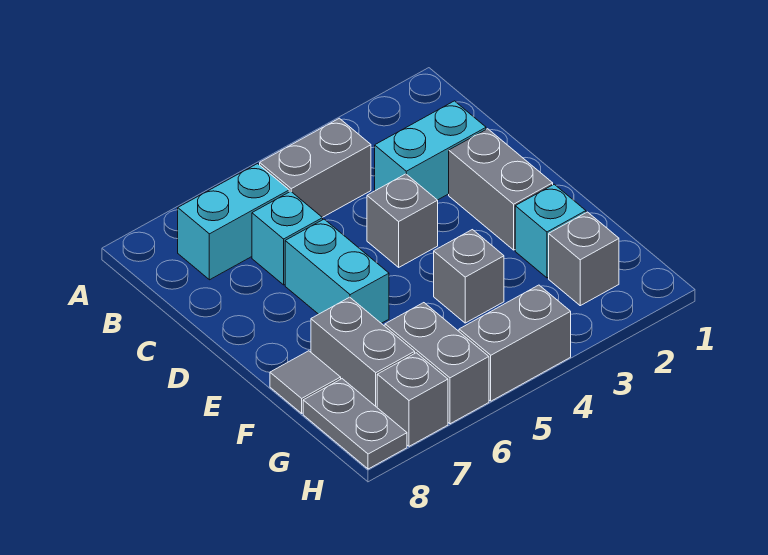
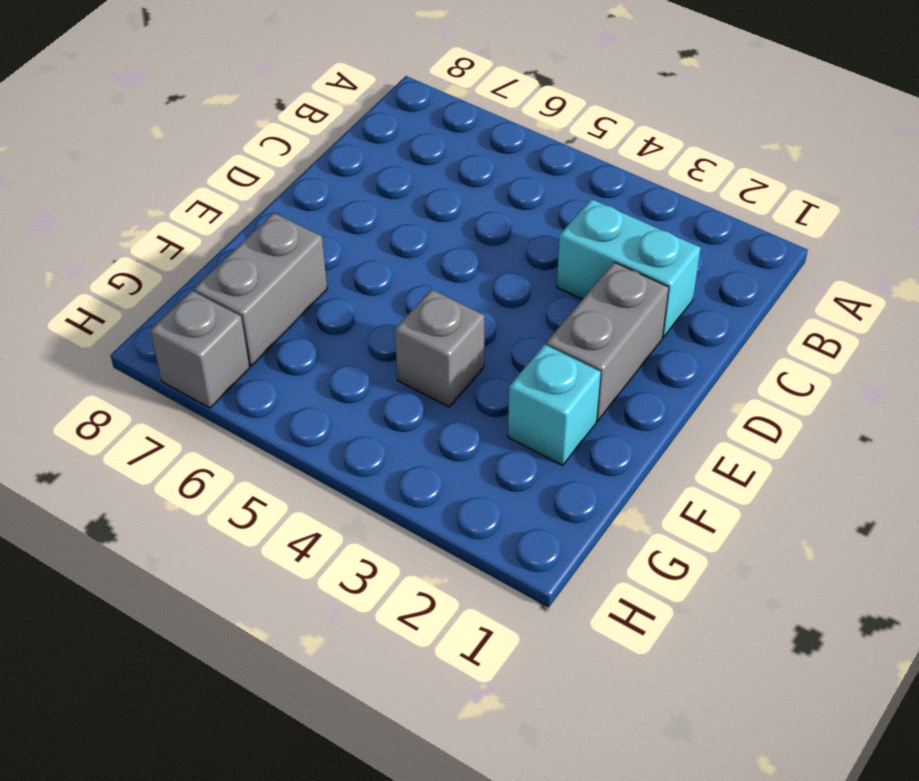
none -> grey 1x2 brick [260,118,371,218]
none -> cyan 1x2 brick [178,164,289,280]
none -> cyan 1x1 brick [252,191,323,285]

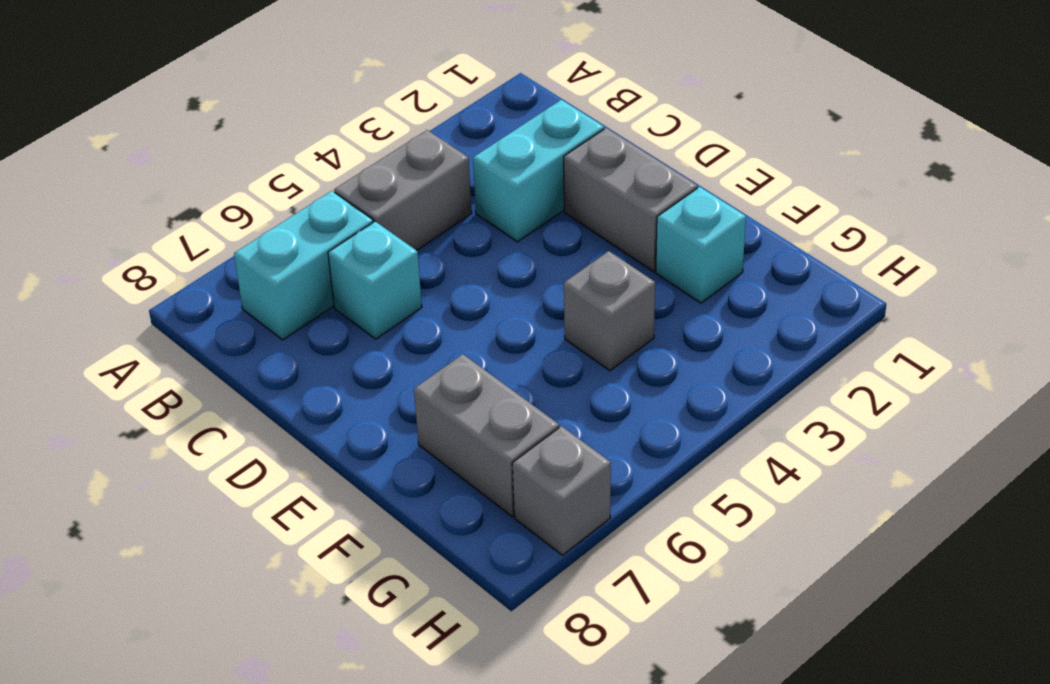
none -> grey 1x1 brick [367,174,438,267]
none -> cyan 1x2 brick [285,219,389,323]
none -> grey 1x1 tile [270,351,341,413]

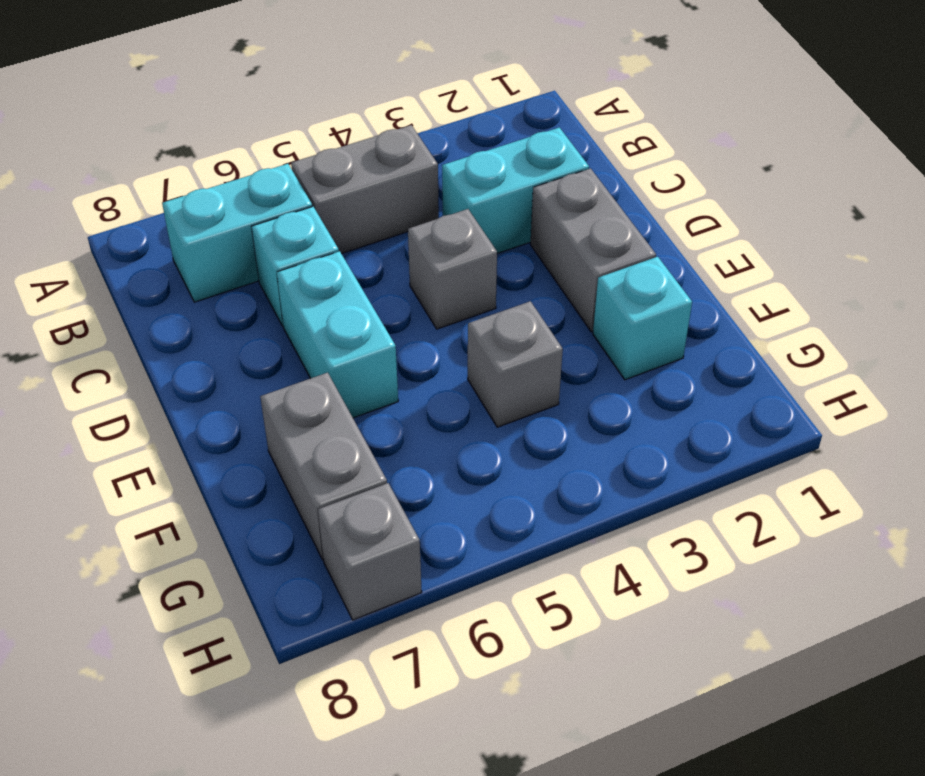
none -> grey 1x1 tile [270,351,341,413]
none -> grey 1x1 brick [549,212,619,306]
none -> grey 1x2 brick [385,303,489,424]

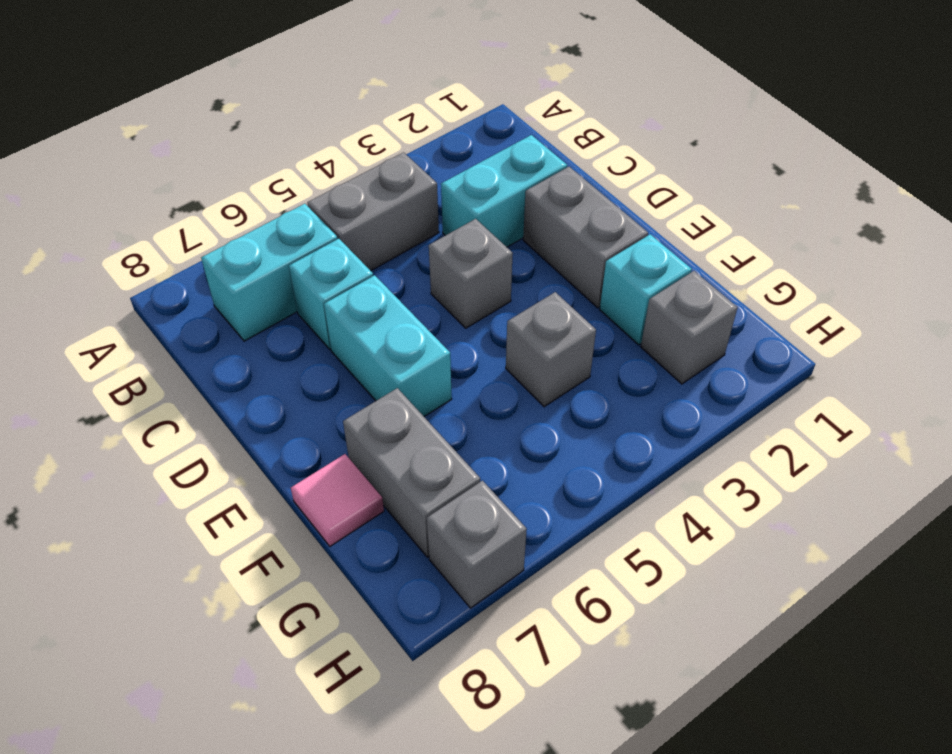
pink 1x1 tile [291,454,384,546] -> grey 1x1 tile [270,351,341,413]
none -> grey 1x2 brick [385,303,489,424]
none -> grey 1x2 plate [303,379,407,469]
none -> grey 1x2 brick [459,285,571,401]

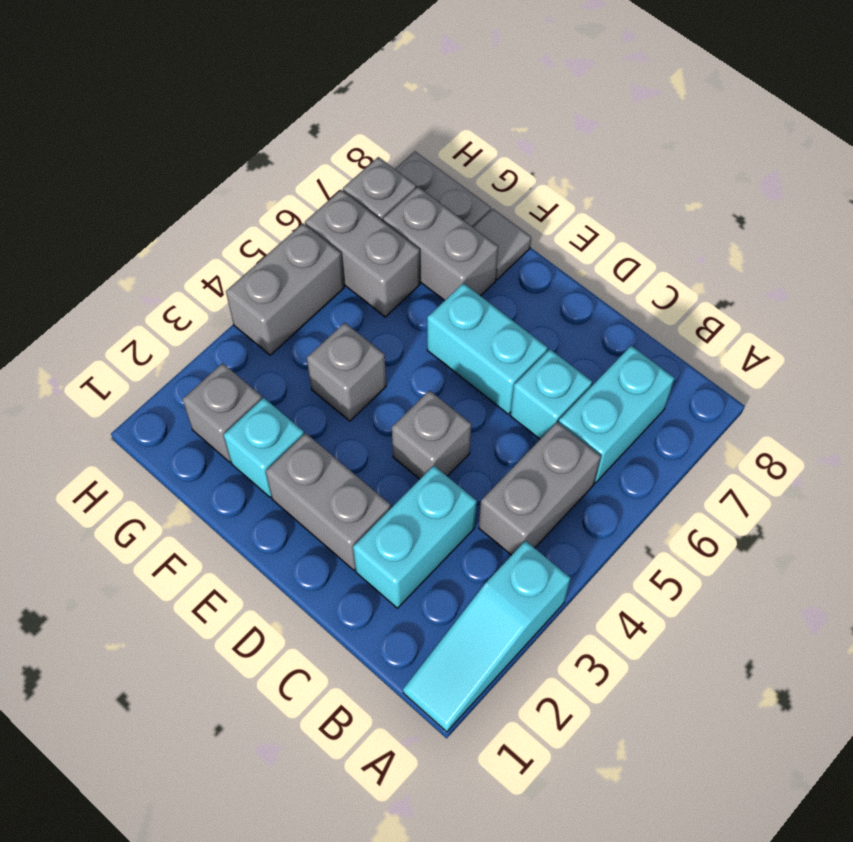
cyan 1x3 slope [403,541,571,732] -> none

